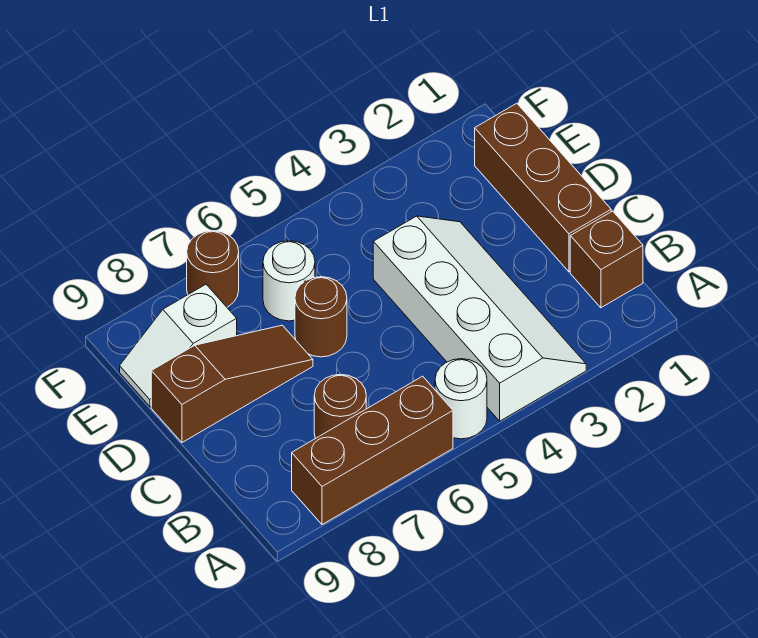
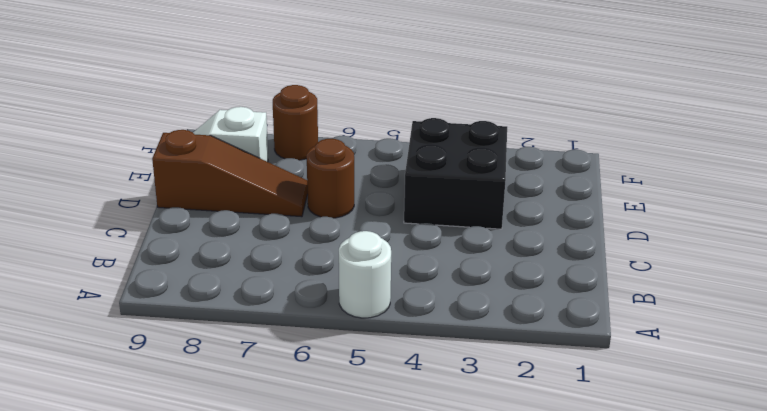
black 2x2 brick [404,118,507,229] -> white 2x4 slope [373,216,586,421]
none -> brown 1x3 brick [292,376,453,525]
none -> brown 1x1 brick [570,211,643,308]

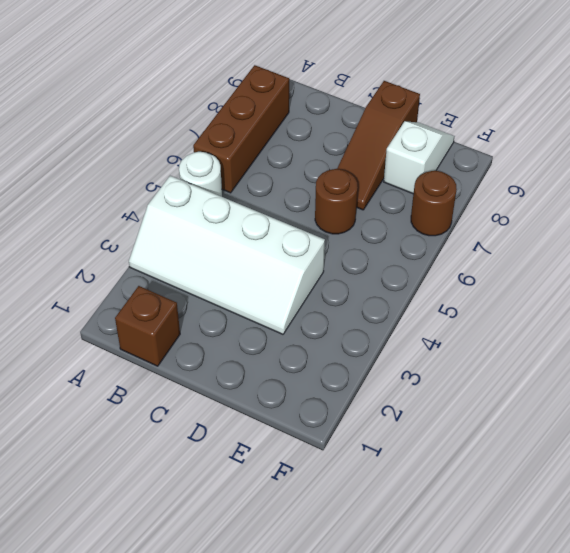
none -> brown 1x1 round brick [314,374,366,438]
none -> brown 1x3 brick [475,103,611,272]

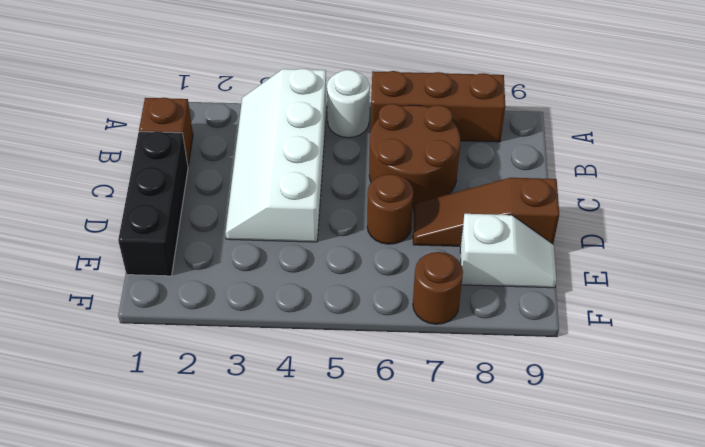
brown 2x2 round brick [369,104,460,208] -> brown 1x1 round brick [314,374,366,438]
black 1x3 brick [118,132,188,276] -> brown 1x3 brick [475,103,611,272]
none -> white 1x1 round brick [263,241,315,321]

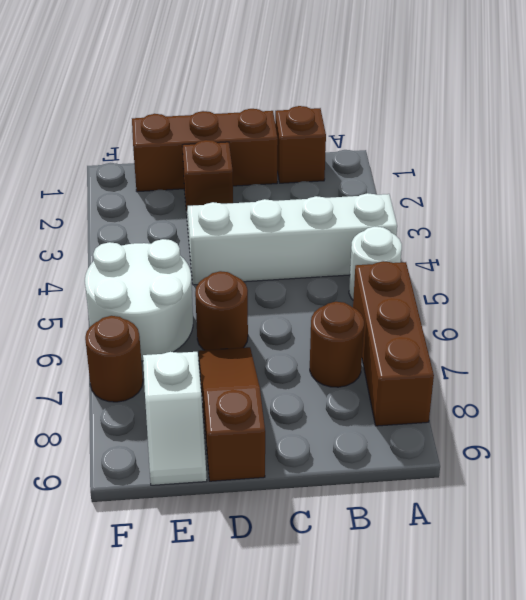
brown 1x1 brick [182,140,233,214] -> none
white 2x2 round brick [85,239,193,361] -> white 1x1 round brick [263,241,315,321]

